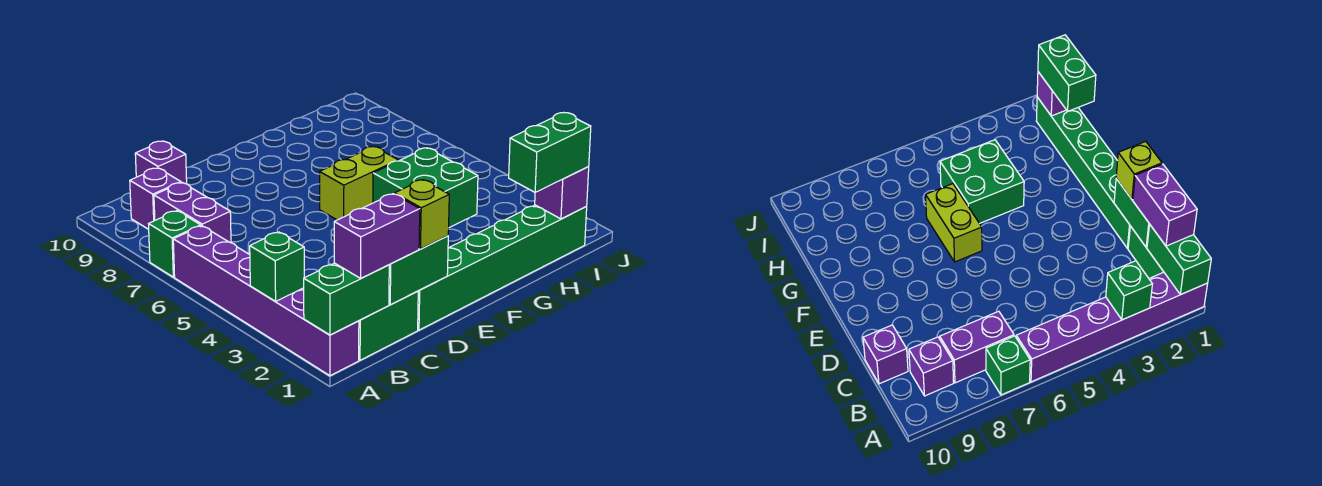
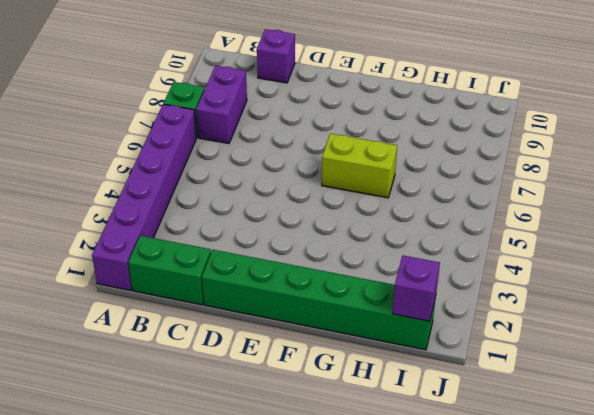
none -> purple 1x1 brick [130,168,181,229]
none -> green 2x2 brick [373,148,478,228]
none -> green 1x2 brick [304,263,389,335]

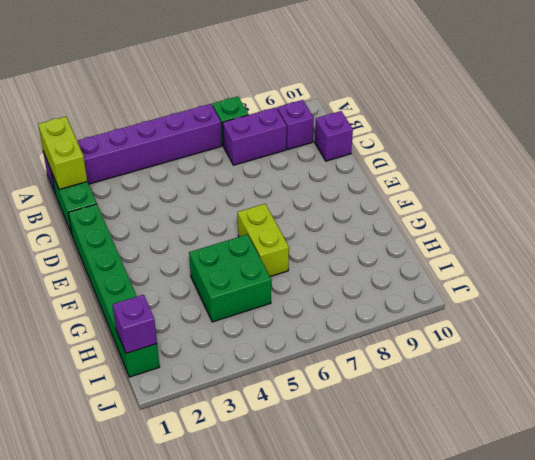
lime 1x2 brick [38,117,87,190] -> green 1x2 brick [304,263,389,335]
none -> green 1x1 brick [250,232,304,301]
none -> green 1x2 brick [389,236,448,305]
none -> purple 1x2 brick [334,194,420,278]

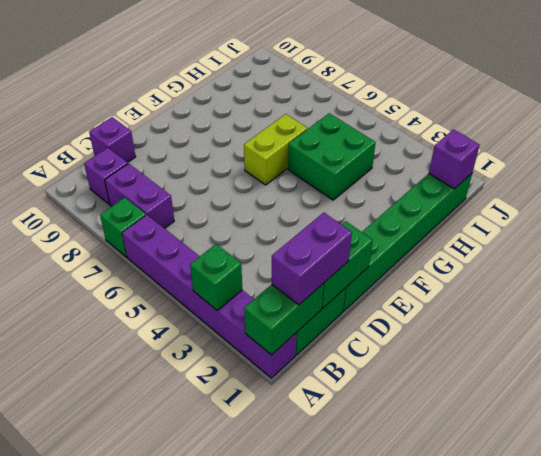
none -> lime 1x1 brick [395,180,449,249]
none -> green 1x2 brick [509,113,591,192]

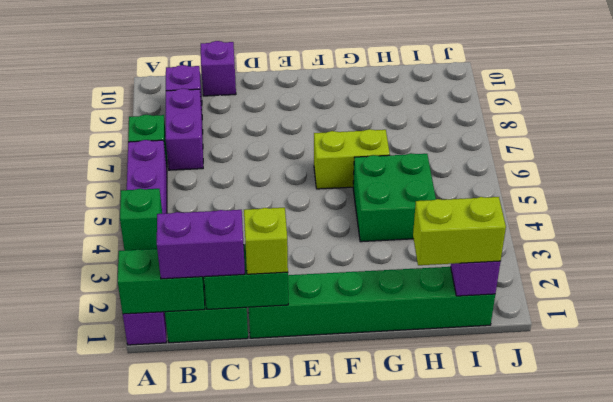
lime 1x2 brick [413,197,506,265] -> green 1x2 brick [509,113,591,192]

